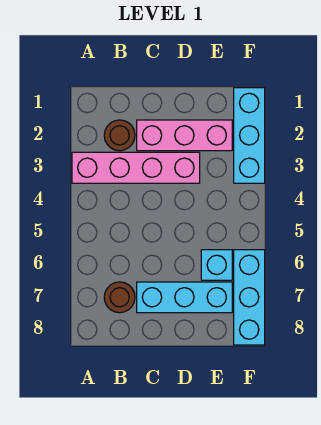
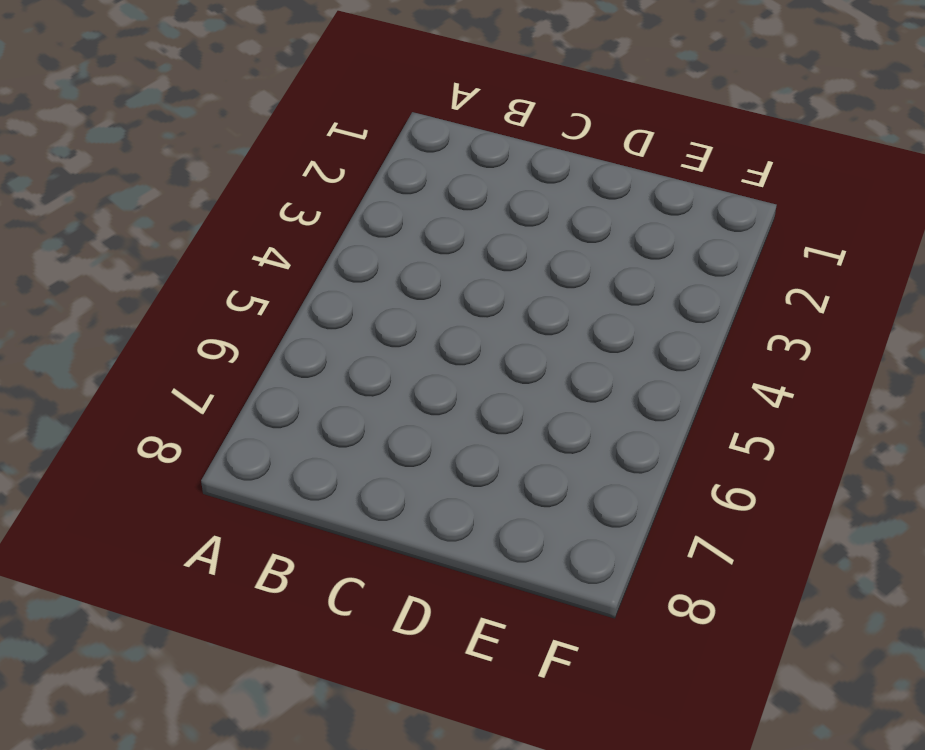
none -> pink 1x4 brick [72,152,200,183]
none -> brown 1x1 round brick [104,120,135,151]

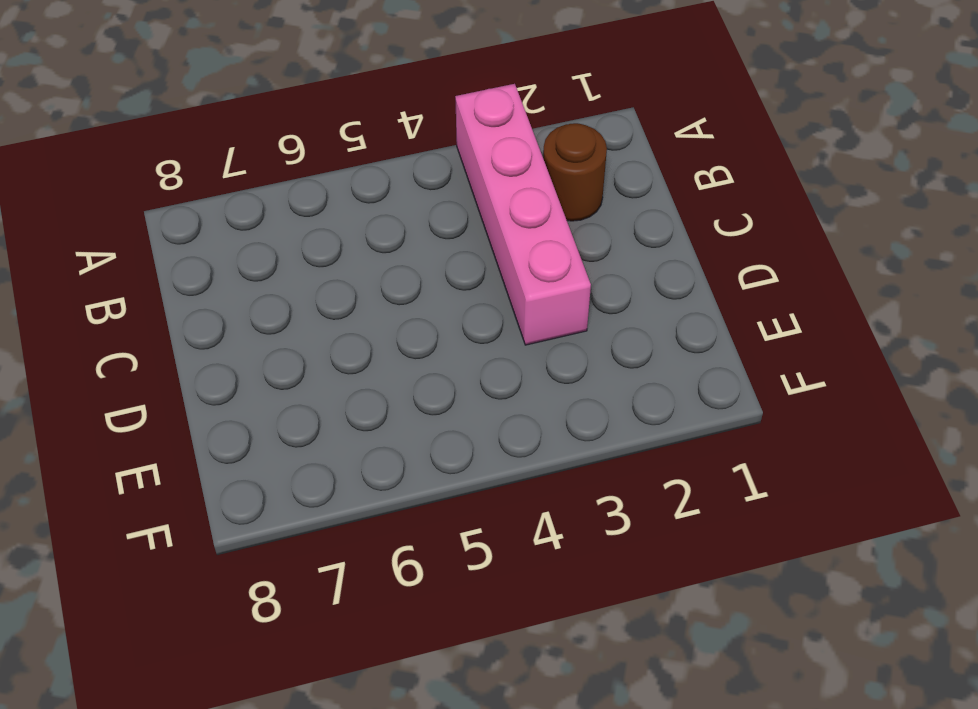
none -> brown 1x1 round brick [104,282,135,313]
none -> pink 1x3 brick [137,120,232,151]

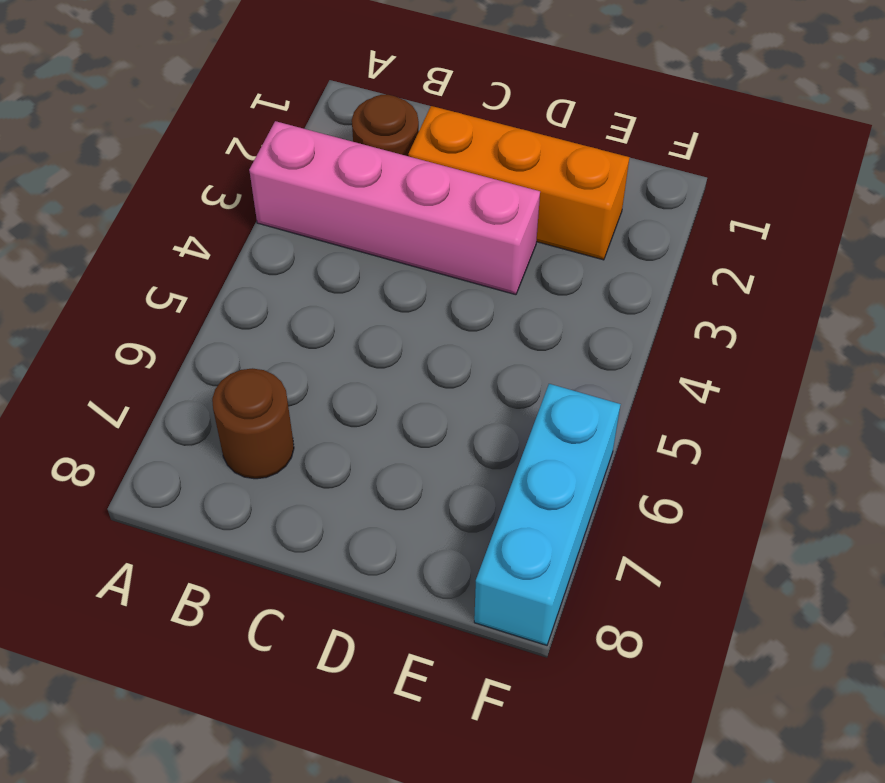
orange 1x3 brick [408,106,630,260] -> pink 1x3 brick [137,120,232,151]
none -> cyan 1x3 brick [137,282,232,313]
none -> cyan 1x1 brick [201,250,232,280]

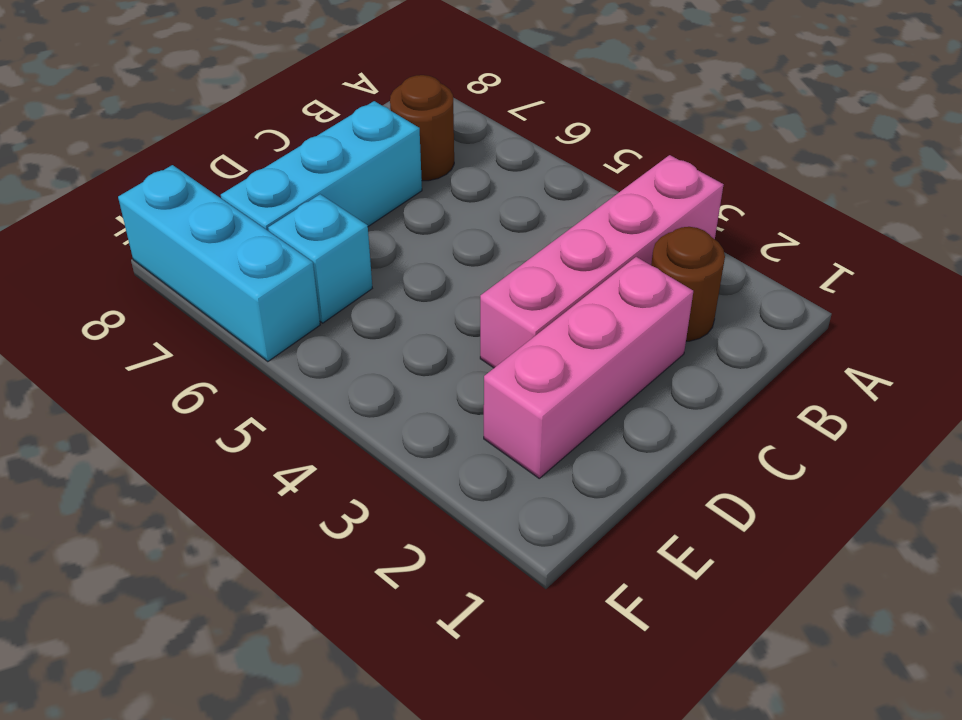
none -> cyan 1x3 brick [234,88,265,183]

